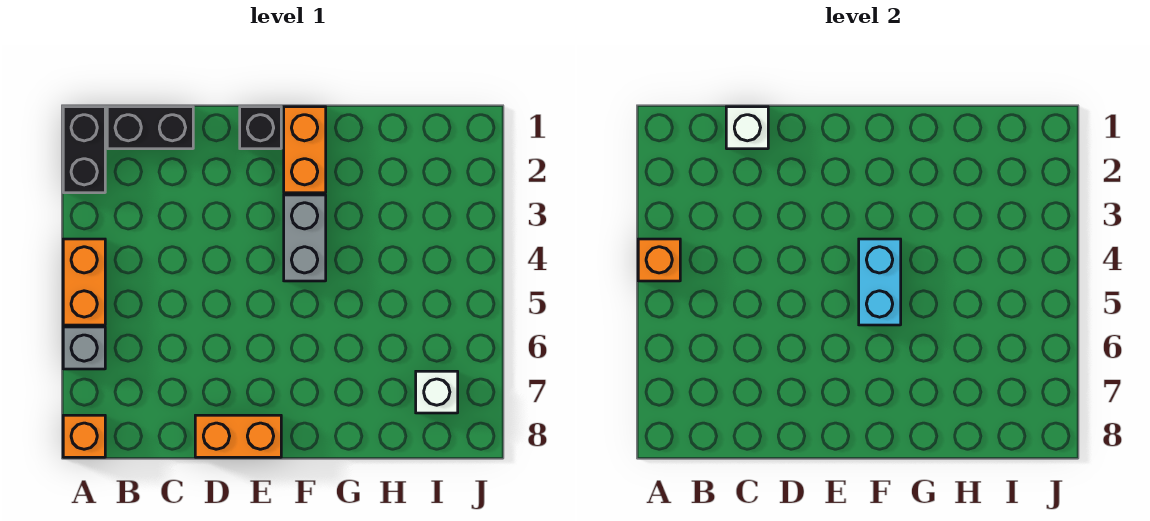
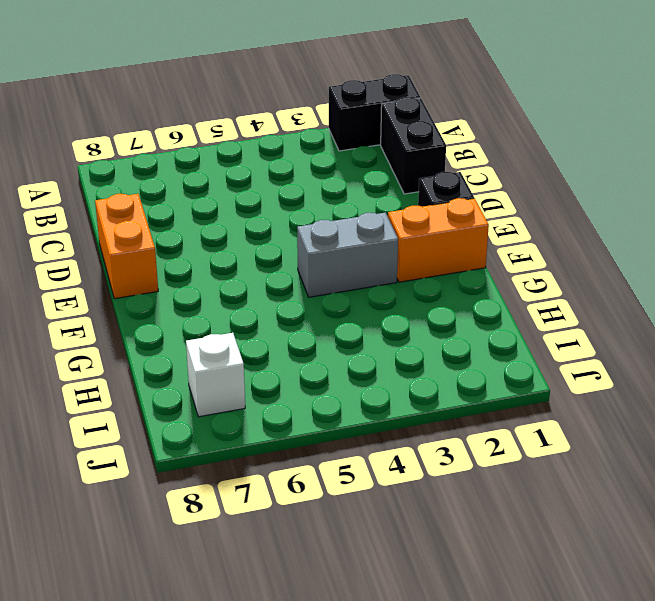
none -> orange 1x2 brick [63,239,105,325]
none -> grey 1x1 brick [63,327,105,369]
none -> orange 1x1 brick [63,415,105,457]

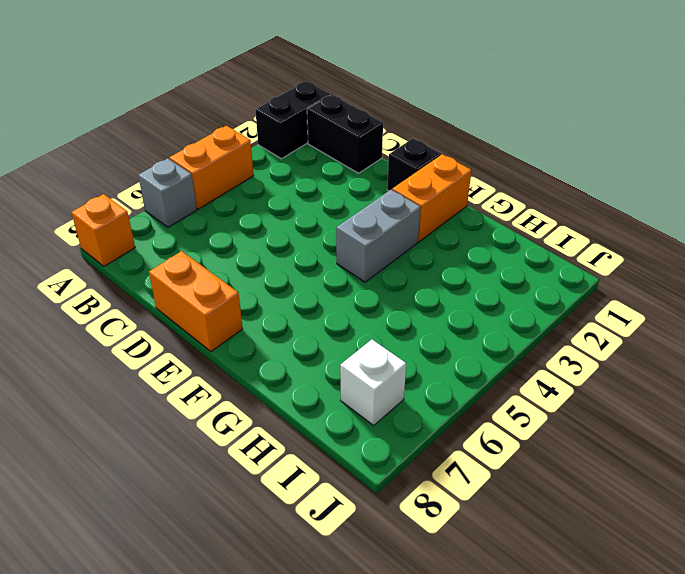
none -> orange 1x1 brick [638,239,680,281]
none -> white 1x1 brick [726,107,768,149]
none -> cyan 1x2 brick [859,239,901,325]

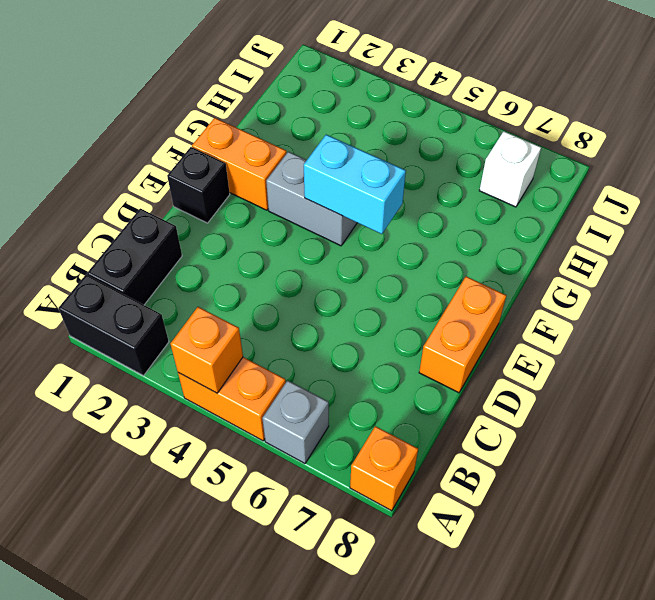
none -> white 1x1 brick [726,107,768,149]

